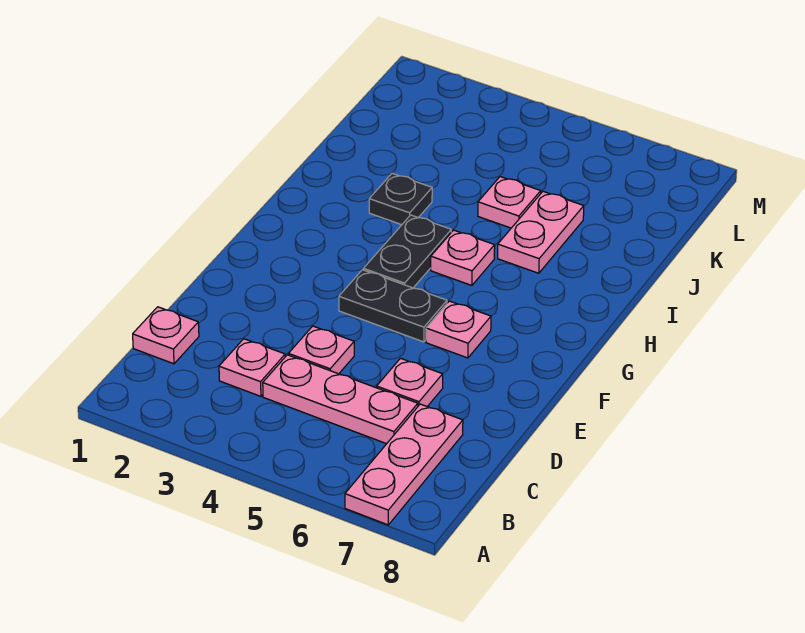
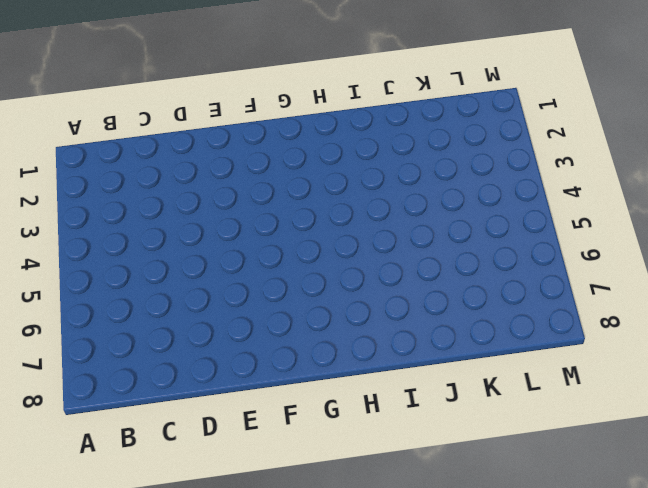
none -> pink 1x3 plate [345,404,463,525]
none -> pink 1x1 plate [133,307,199,364]
none -> pink 1x1 plate [219,339,285,396]

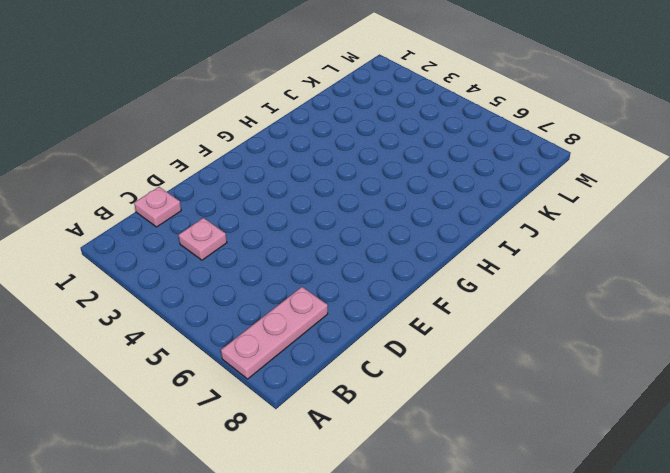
none -> pink 1x3 plate [263,355,418,444]
none -> pink 1x1 plate [288,326,354,374]
none -> pink 1x1 plate [377,358,443,407]

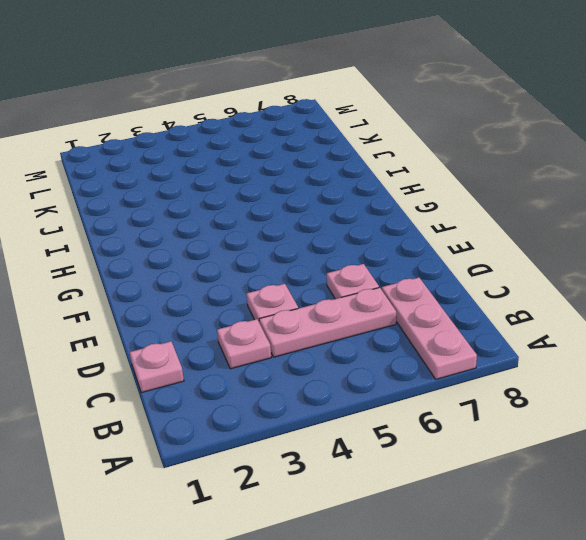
none -> black 1x2 plate [339,270,447,342]
none -> pink 1x1 plate [426,301,491,358]
none -> black 1x2 plate [363,215,451,288]

